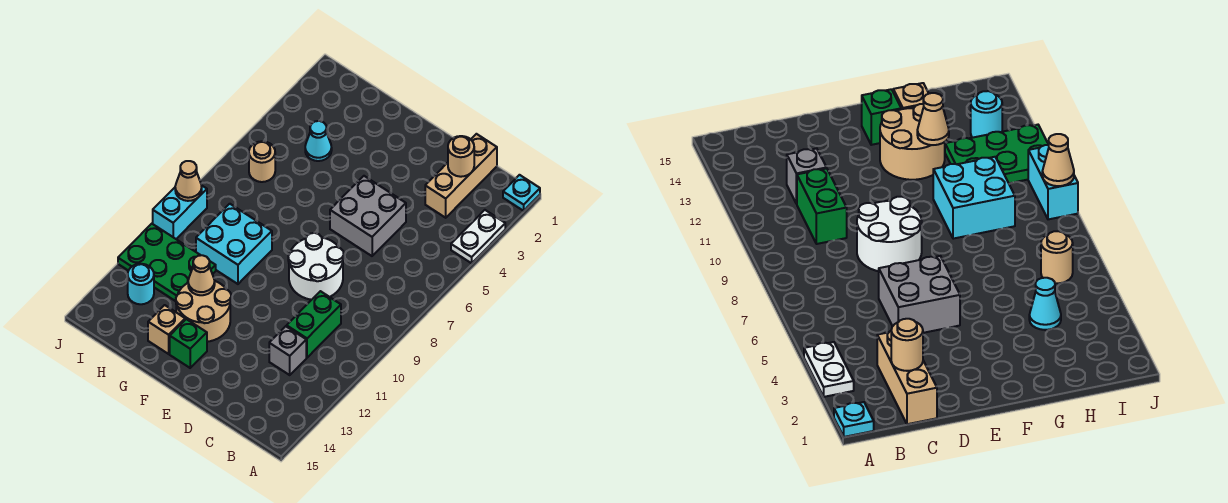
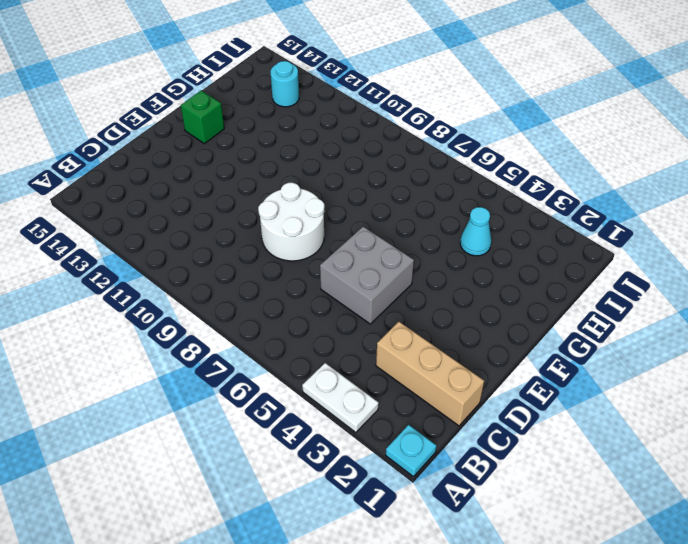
none -> green 1x2 brick [287,291,341,358]
none -> grey 1x1 brick [269,326,306,375]
none -> tan 2x2 round brick [176,281,231,342]

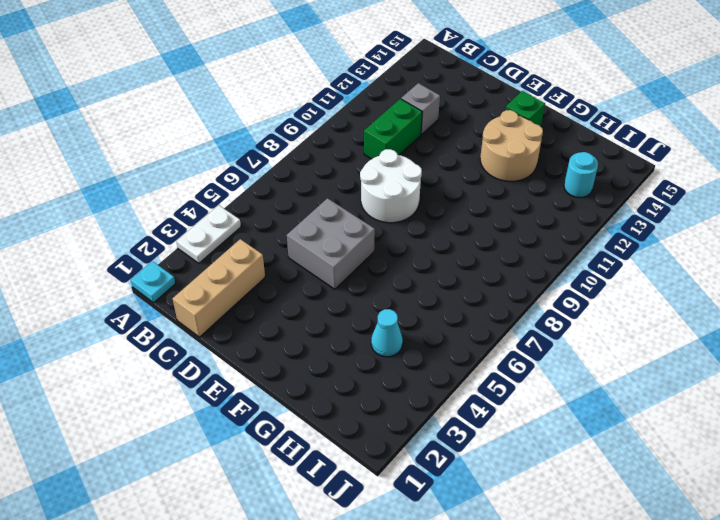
none -> cyan 2x2 brick [196,204,272,284]
none -> tan 1x1 brick [148,305,185,354]
none -> green 2x3 plate [118,224,216,301]

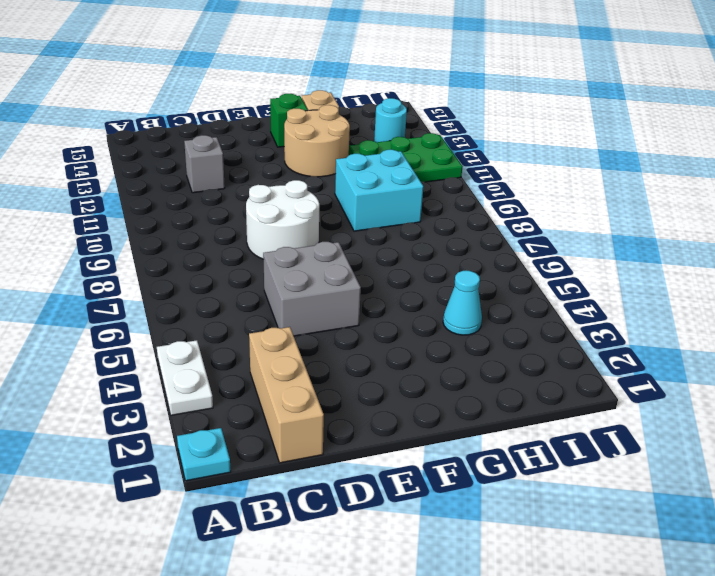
none -> green 1x2 brick [287,291,341,358]
none -> tan 1x1 round brick [249,141,275,182]
none -> cyan 1x2 brick [153,185,207,239]

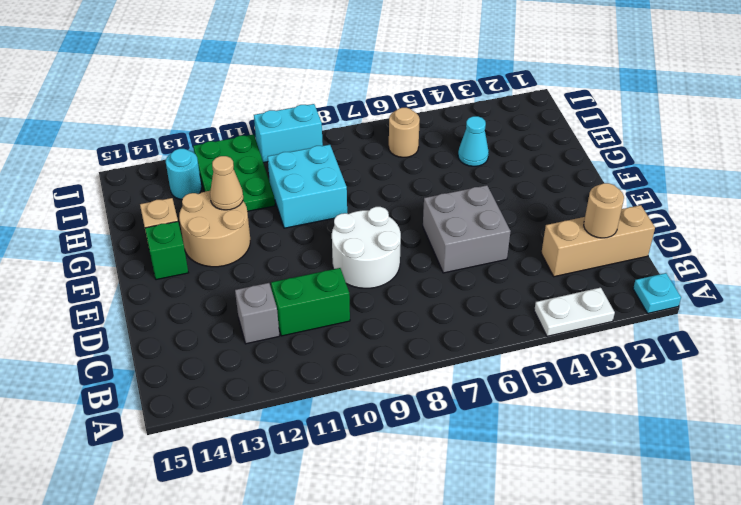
none -> tan 1x1 cone [175,161,202,201]

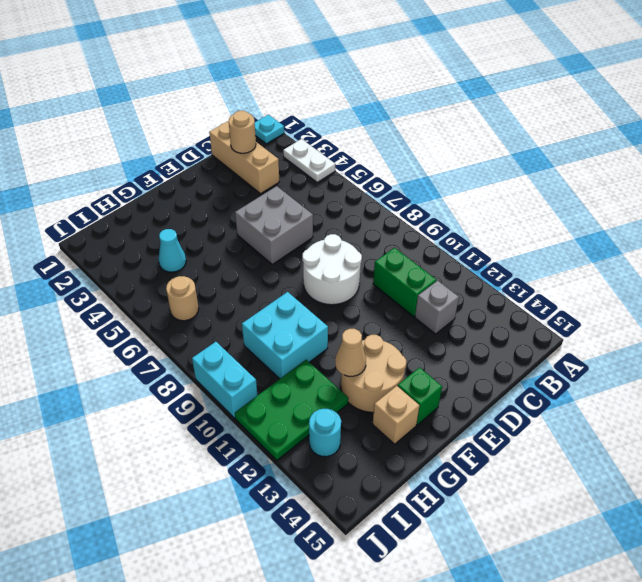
none -> tan 1x1 cone [175,161,202,201]

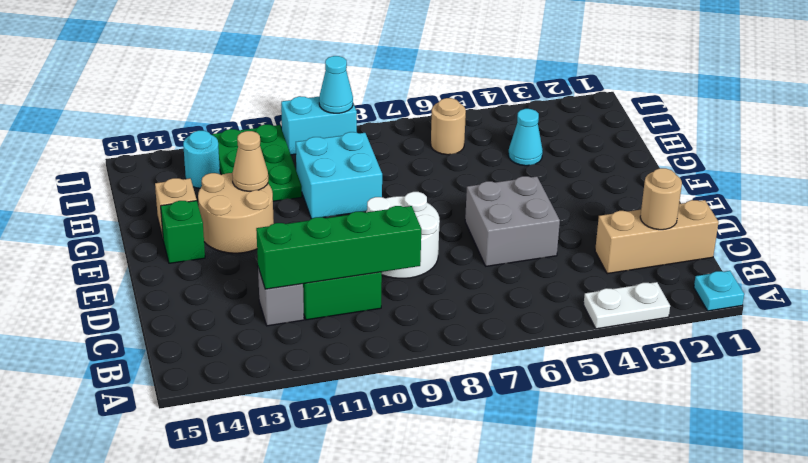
green 1x4 brick [256,206,421,289] -> none
cyan 1x1 cone [319,56,353,113] -> tan 1x1 cone [175,161,202,201]

